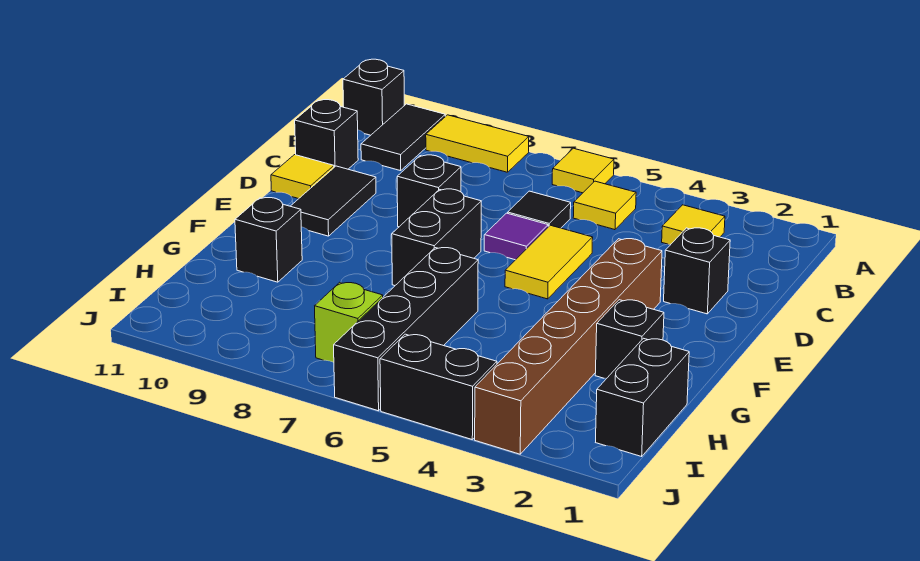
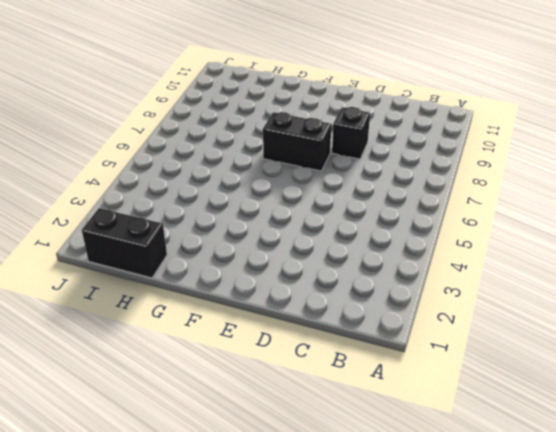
none -> yellow 1x1 tile [552,148,614,193]
none -> yellow 1x2 tile [426,115,529,172]
none -> black 1x2 tile [361,104,445,171]

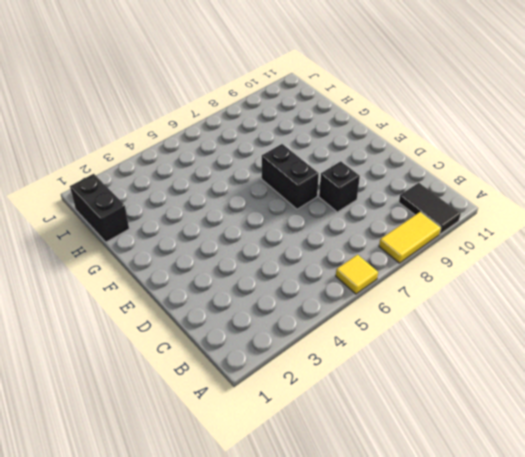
none -> black 1x1 brick [343,59,404,135]
none -> yellow 1x1 tile [662,205,725,244]
none -> yellow 1x1 tile [573,181,636,230]

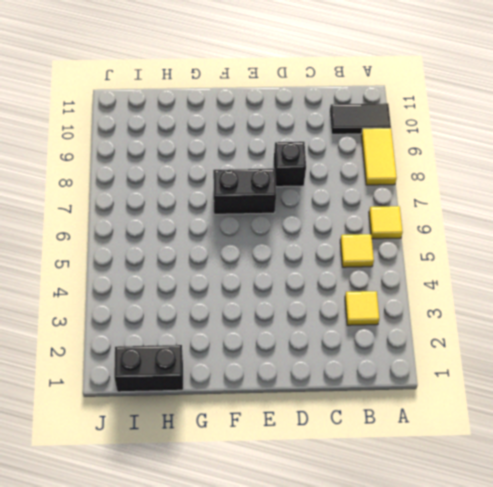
none -> black 1x1 brick [343,59,404,135]
none -> black 1x1 tile [508,191,571,228]
none -> black 1x1 brick [295,100,358,169]

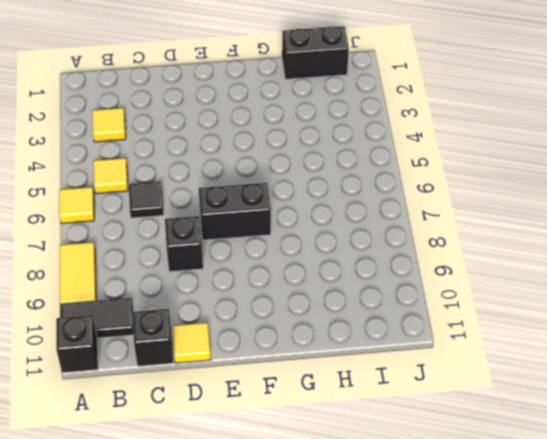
none -> black 1x1 brick [664,228,730,314]
none -> yellow 1x2 tile [505,225,593,299]
none -> purple 1x1 tile [484,213,548,260]

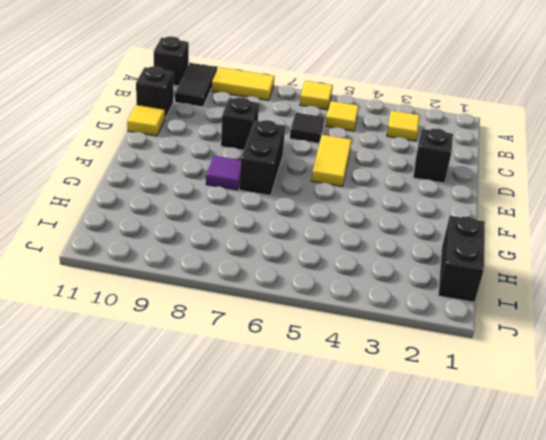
purple 1x1 tile [206,156,241,190] -> purple 1x1 tile moved to [484,213,548,260]
none -> black 1x2 tile [291,166,376,236]
none -> brown 1x6 brick [475,239,662,454]
none -> black 1x1 brick [595,300,664,378]

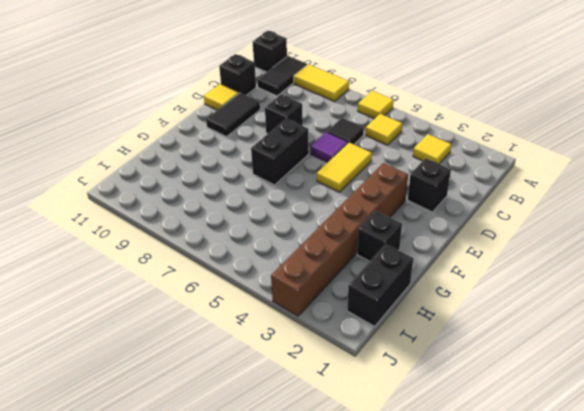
none -> black 1x4 brick [334,248,478,411]
none -> black 1x1 brick [235,198,302,282]
none -> lime 1x1 brick [315,282,383,362]

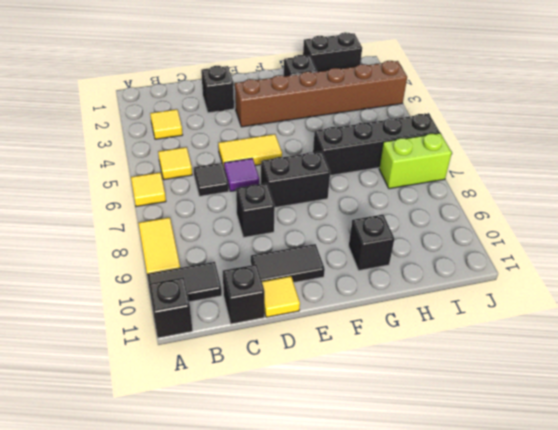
lime 1x2 brick [379,133,452,189] -> lime 1x1 brick [315,282,383,362]
none -> black 1x2 brick [380,334,497,439]

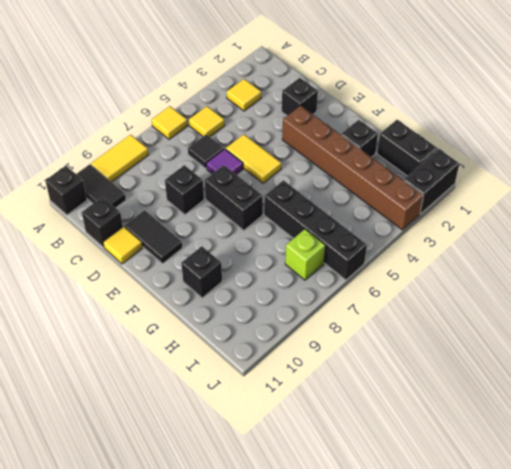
black 1x2 brick [404,149,459,214] -> black 1x2 brick moved to [380,334,497,439]

